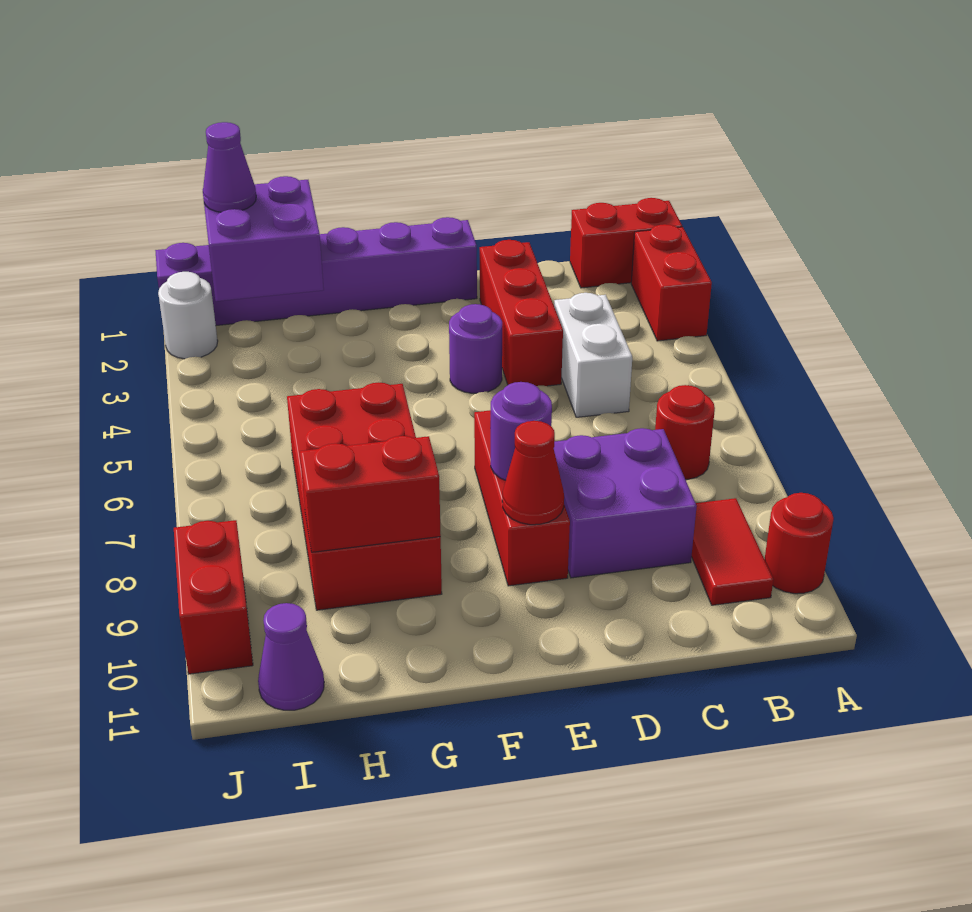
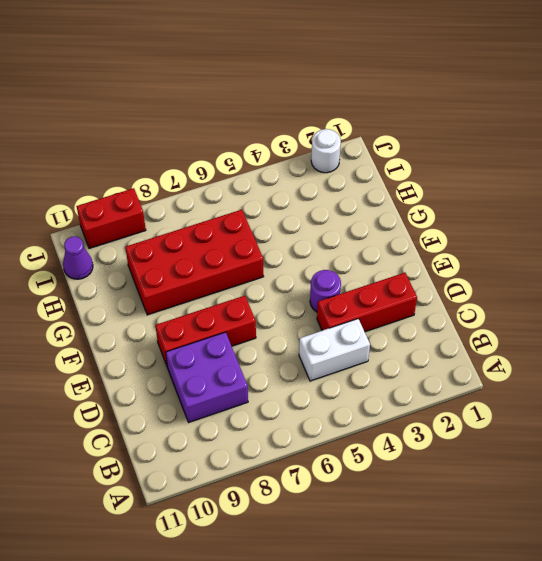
none -> red 1x2 brick [570,198,682,288]
none -> red 1x2 brick [631,224,712,341]
none -> red 1x1 round brick [764,493,834,594]

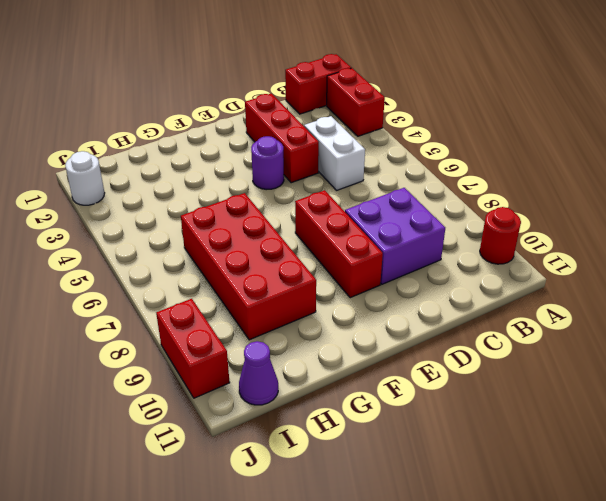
none -> red 1x1 round brick [655,385,715,479]
none -> red 1x2 tile [691,498,773,605]
none -> purple 1x6 brick [155,217,477,325]

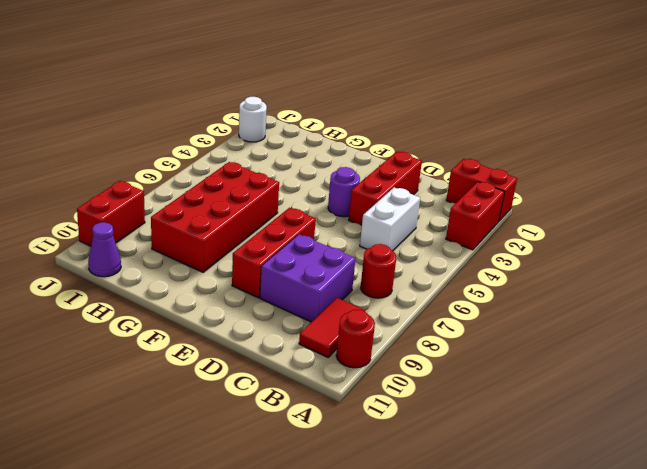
none -> purple 1x6 brick [155,217,477,325]
none -> purple 1x1 round brick [491,382,552,480]
none -> red 1x1 cone [502,421,564,525]

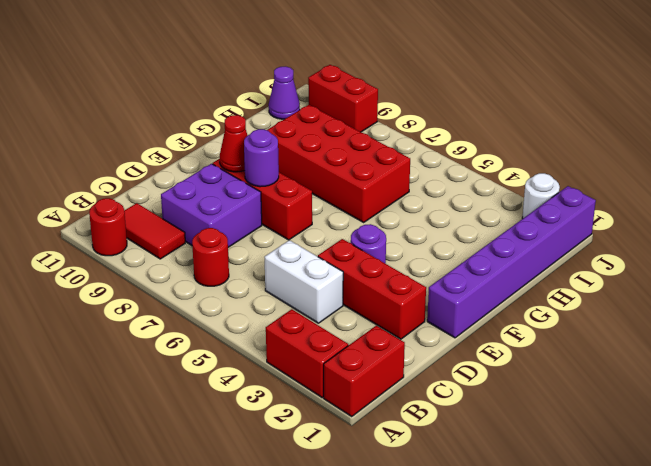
none -> red 1x2 brick [300,436,441,552]
none -> purple 2x2 brick [204,176,324,301]
none -> purple 1x1 cone [203,122,256,212]

